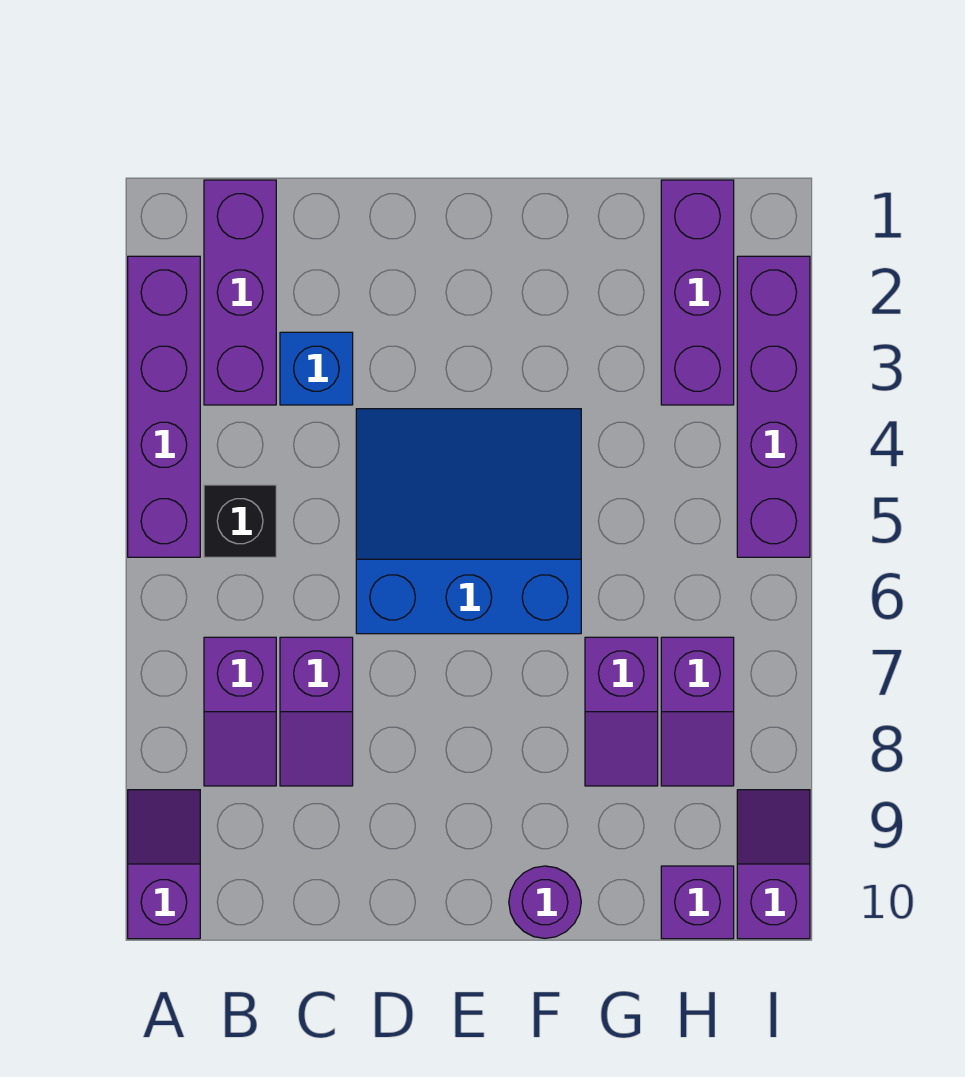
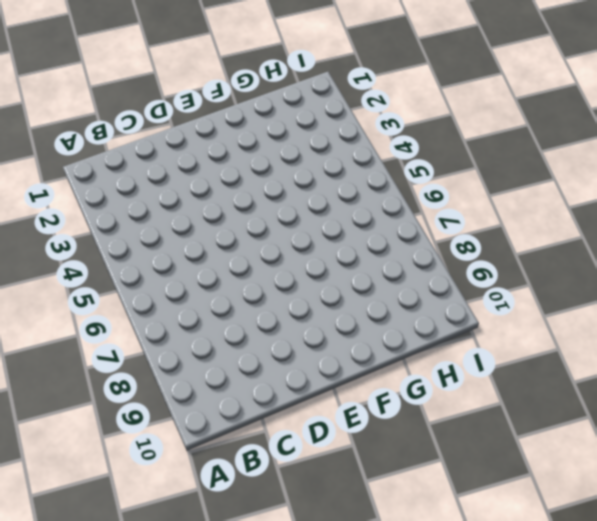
none -> purple 1x4 brick [128,256,200,557]
none -> purple 1x2 slope [128,790,200,939]
none -> purple 1x3 brick [204,180,276,405]

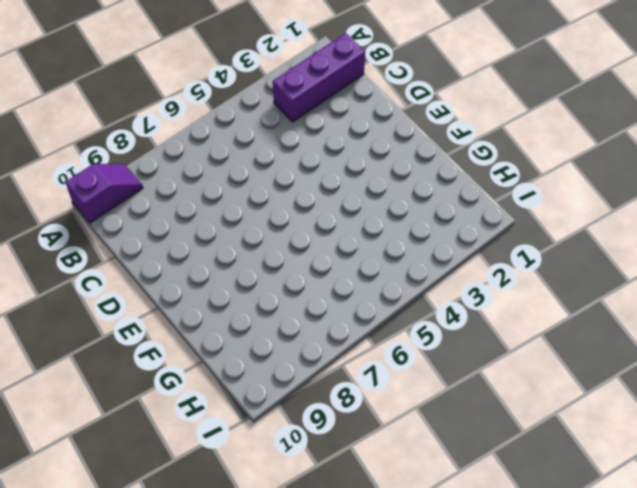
none -> purple 1x4 brick [128,256,200,557]
none -> black 1x1 brick [204,485,276,557]
none -> purple 1x2 slope [204,637,276,786]

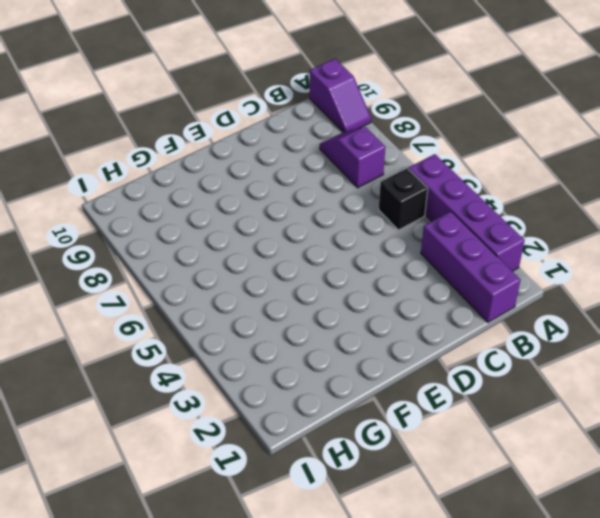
none -> blue 1x1 brick [280,332,353,405]
none -> purple 1x2 slope [280,637,353,786]
none -> blue 3x3 slope [356,409,581,634]

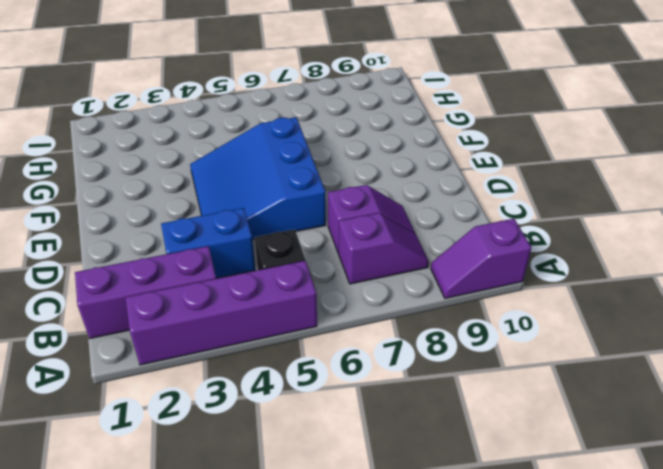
blue 1x2 brick [161,208,255,278] -> blue 1x1 brick [280,332,353,405]
none -> purple 1x1 round brick [509,866,581,938]
none -> purple 1x2 slope [585,637,658,786]
none -> purple 1x3 brick [661,180,734,405]

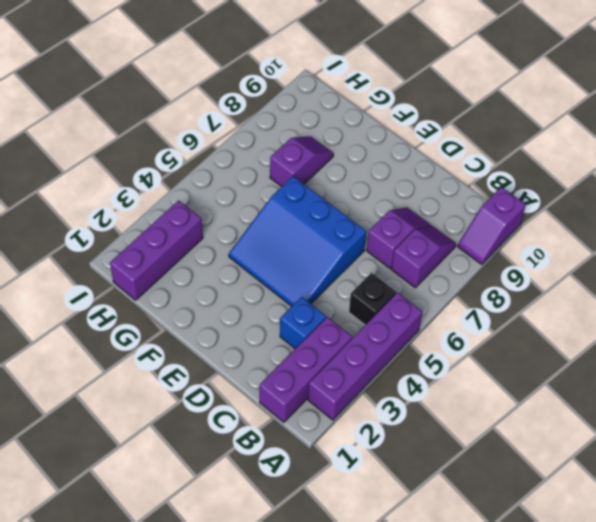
none -> purple 1x1 round brick [509,866,581,938]
none -> purple 1x2 slope [661,637,734,786]
none -> purple 1x1 brick [661,866,734,939]

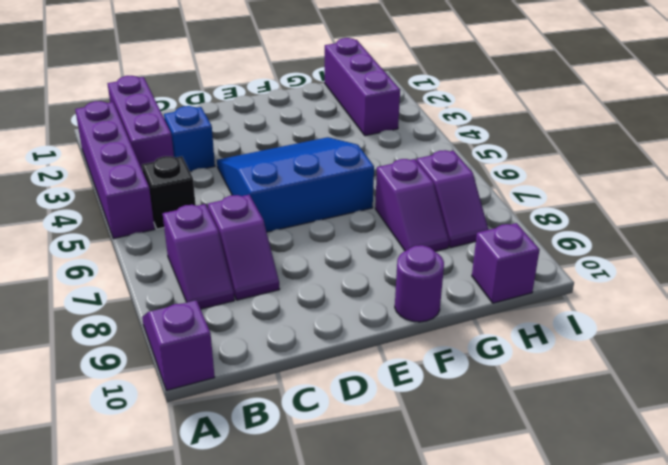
none -> purple 1x4 brick [737,256,810,557]
none -> purple 1x2 slope [737,790,810,939]

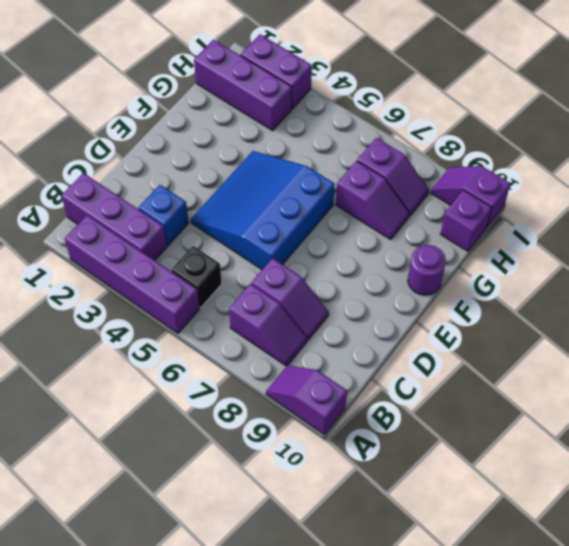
purple 1x2 brick [241,34,312,109] -> purple 1x4 brick [737,256,810,557]

